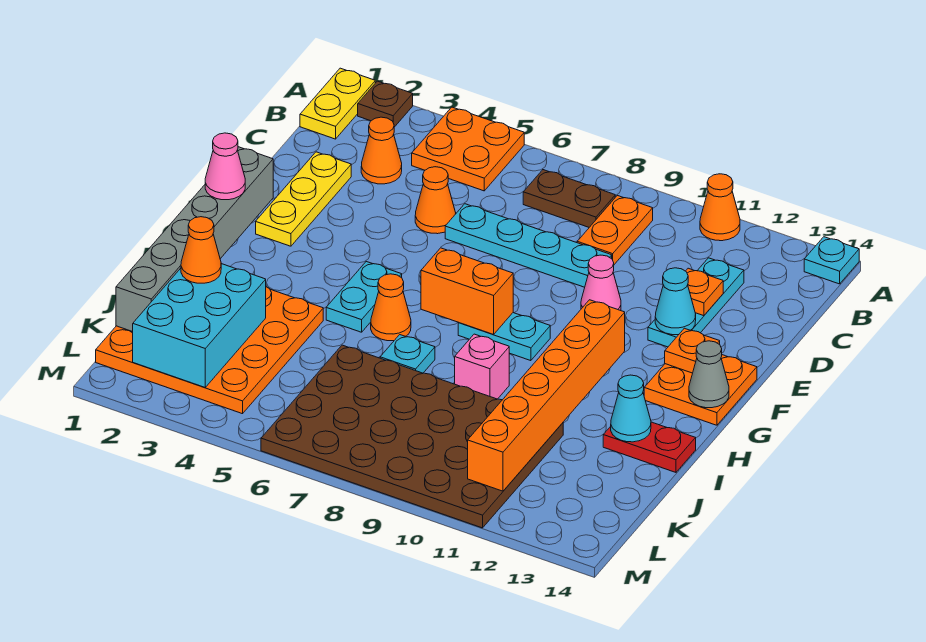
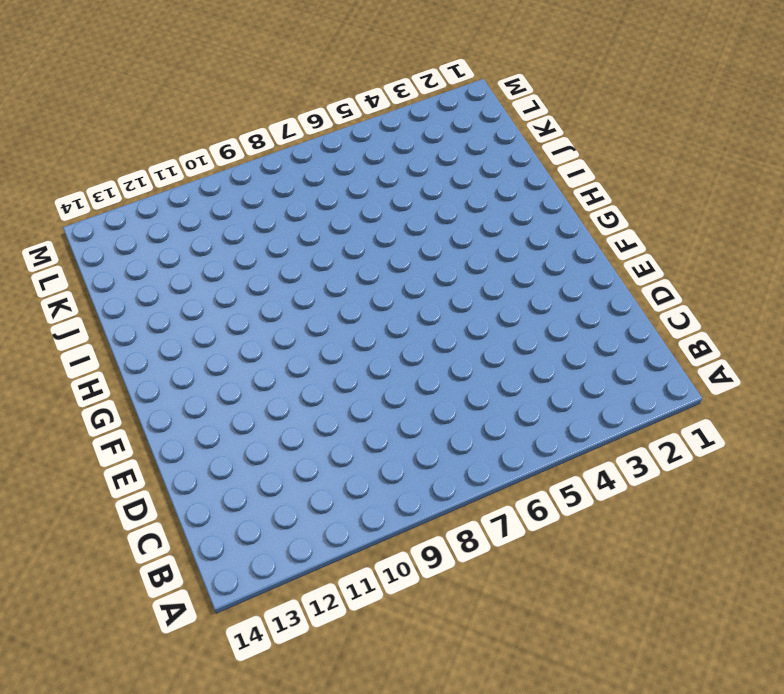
none -> yellow 1x2 plate [300,68,375,139]
none -> brown 1x1 plate [358,81,413,127]
none -> orange 2x2 plate [412,107,524,191]
none -> orange 1x1 cone [700,174,740,241]

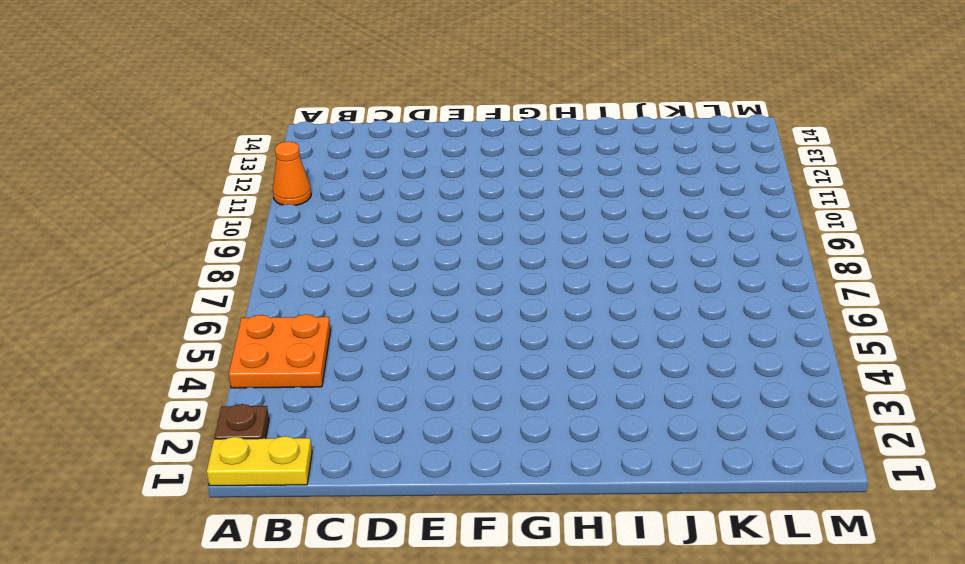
none -> cyan 1x1 plate [804,237,859,284]
none -> brown 1x2 plate [523,170,615,227]
none -> orange 1x2 plate [577,195,653,264]
none -> orange 1x1 cone [361,117,402,184]

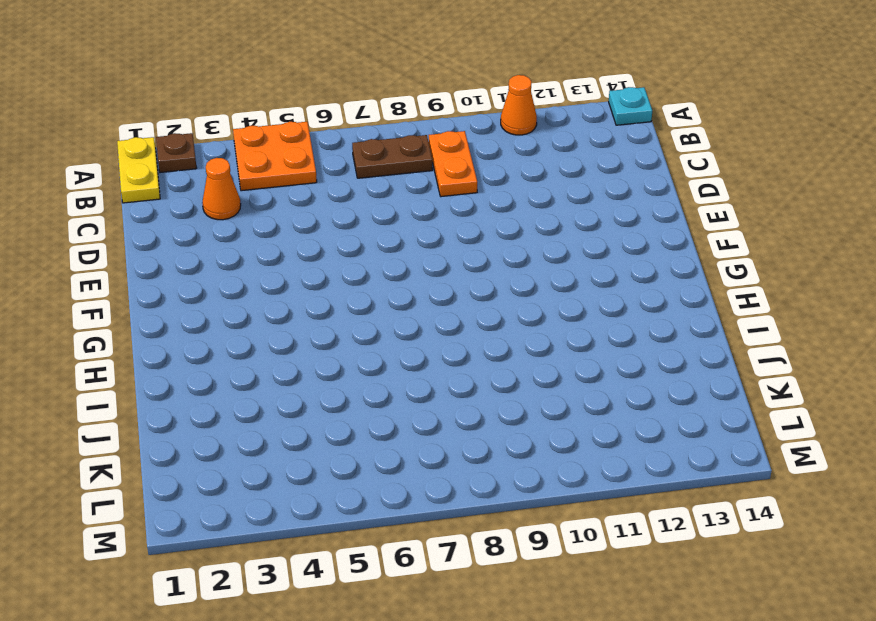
none -> cyan 1x3 plate [648,258,744,347]
none -> yellow 1x3 plate [256,152,351,246]
none -> orange 1x1 cone [415,167,456,234]
none -> cyan 1x4 plate [445,204,612,287]

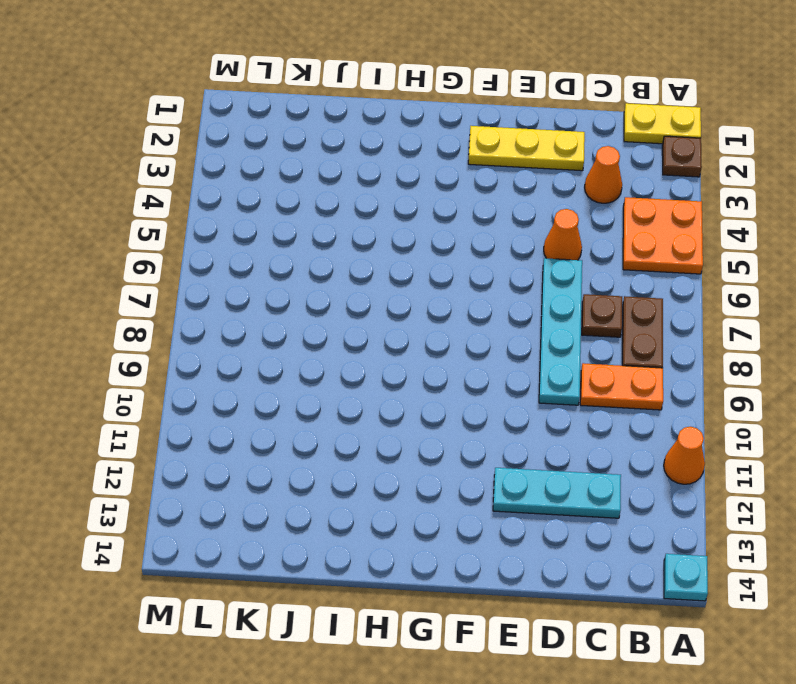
brown 1x1 plate [582,294,622,337] -> none
none -> pink 1x1 cone [581,255,621,311]
none -> orange 2x2 plate [644,355,757,425]
none -> cyan 1x2 plate [326,262,402,332]
none -> cyan 1x2 plate [458,313,550,361]

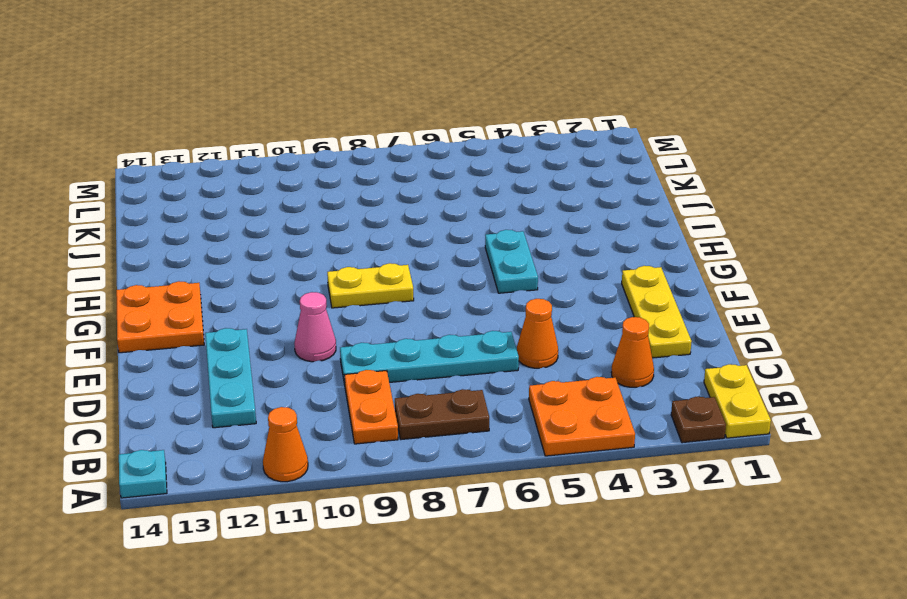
yellow 1x2 plate [327,263,414,308] -> cyan 1x2 plate [458,313,550,361]
none -> orange 1x1 cone [371,274,411,341]
none -> orange 4x4 plate [96,287,323,414]
none -> cyan 1x1 plate [380,335,435,373]
none -> pink 1x1 brick [455,334,509,399]

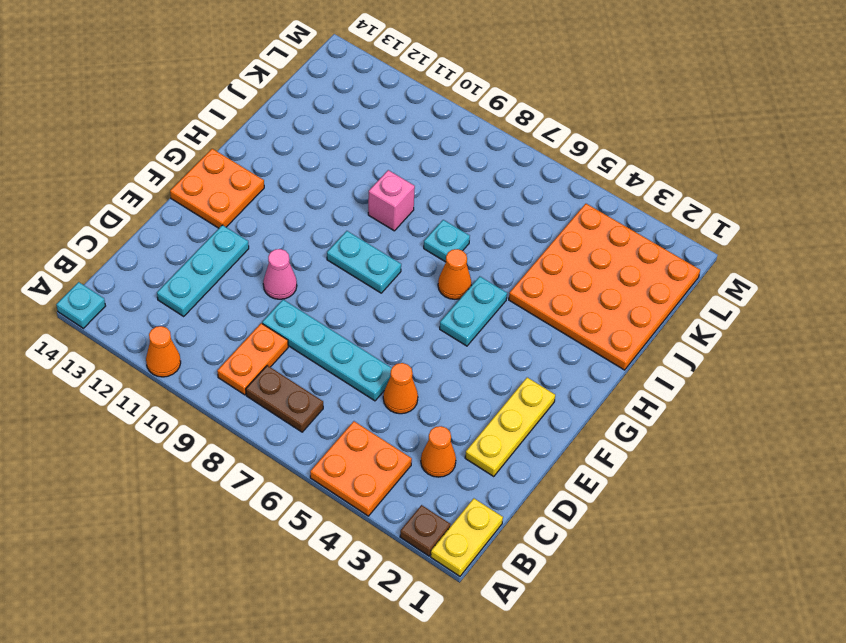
none -> red 1x2 plate [603,422,696,472]
none -> brown 4x6 plate [261,345,563,528]
none -> orange 1x1 plate [686,268,723,316]
none -> cyan 1x1 cone [655,268,696,335]

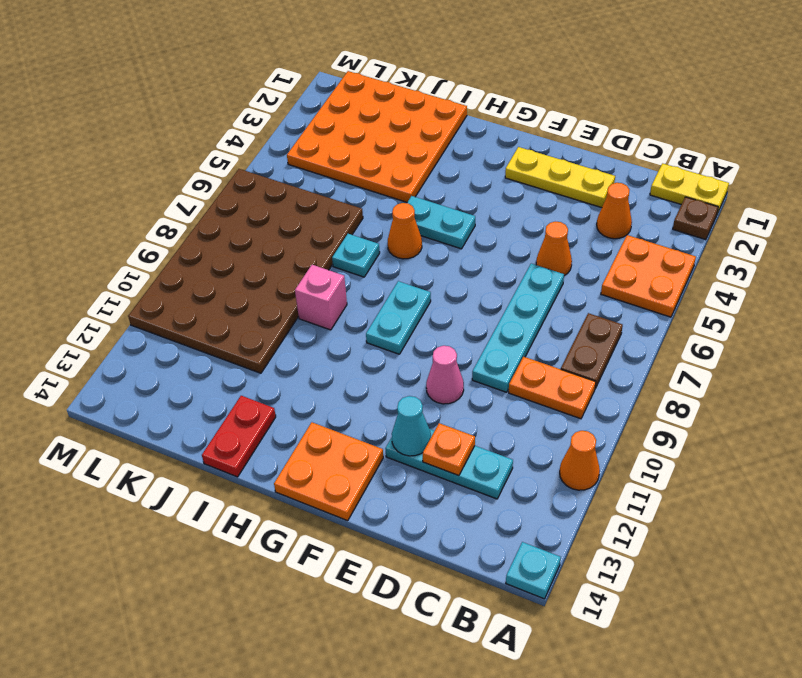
none -> grey 1x6 brick [116,147,273,332]
none -> orange 1x1 plate [665,328,720,373]
none -> orange 1x2 brick [421,248,513,334]
none -> orange 1x6 brick [468,300,625,491]

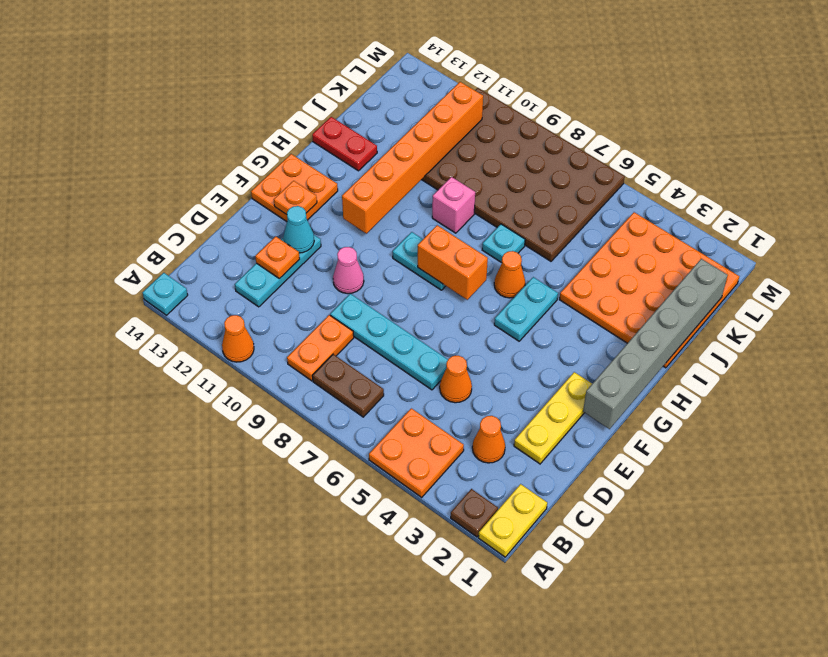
none -> grey 1x1 cone [689,341,729,408]
none -> cyan 1x1 cone [611,375,651,442]
none -> cyan 2x3 brick [133,264,266,387]
none -> pink 1x1 cone [205,133,245,200]

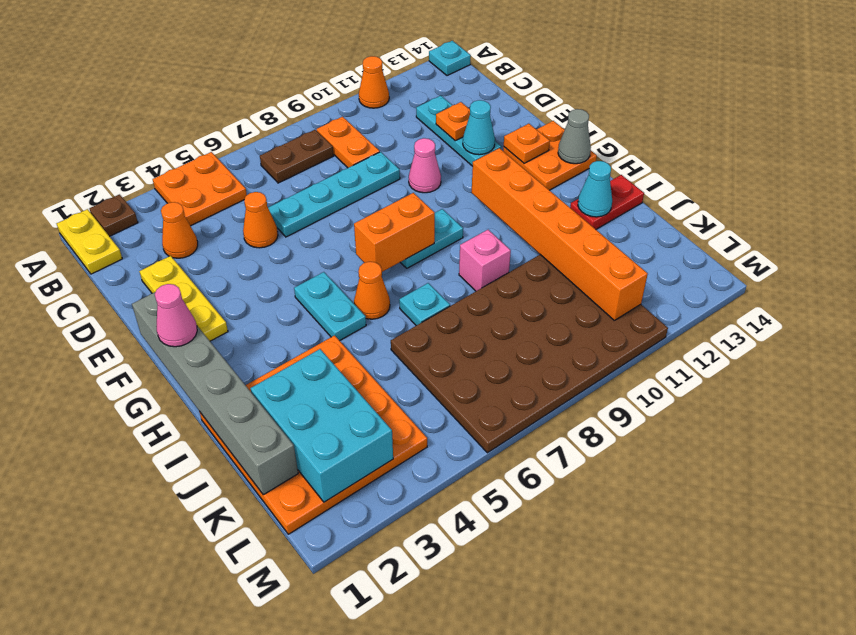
none -> orange 1x1 cone [181,217,221,283]

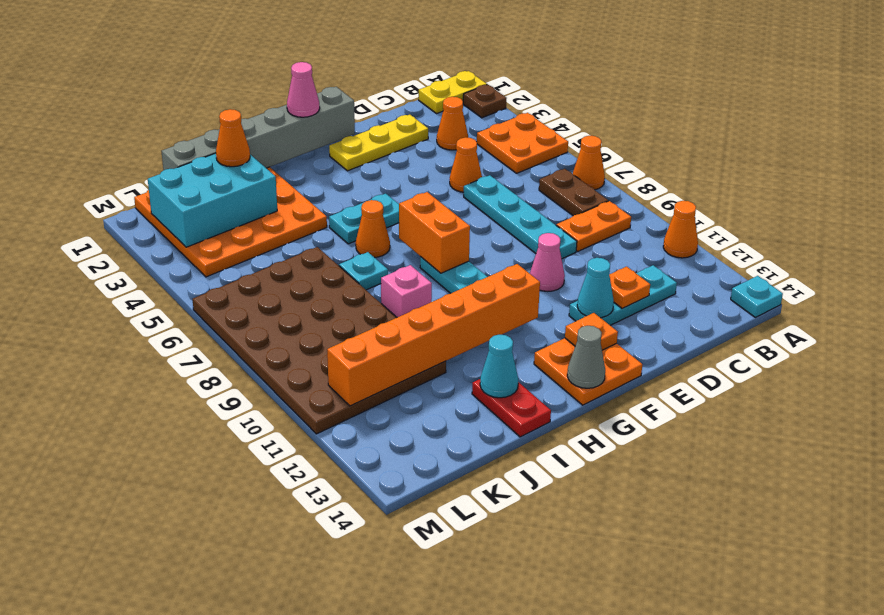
orange 1x1 cone [573,136,605,190] -> none

